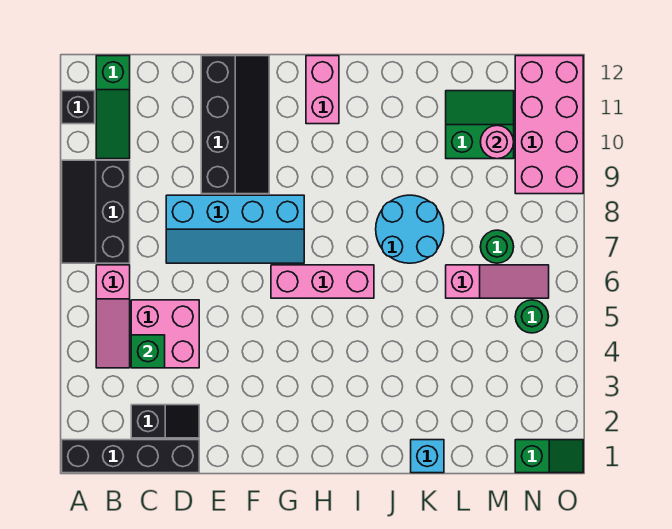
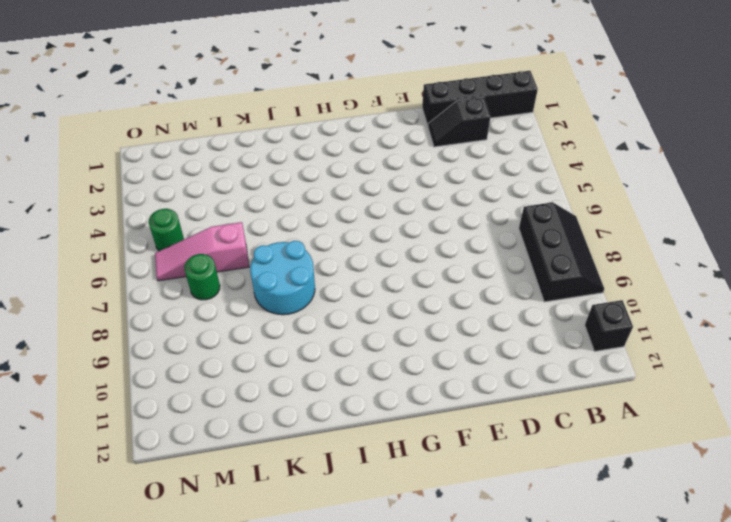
none -> pink 1x3 slope [96,265,130,368]
none -> green 1x3 slope [96,56,130,159]
none -> pink 2x2 brick [131,300,199,368]

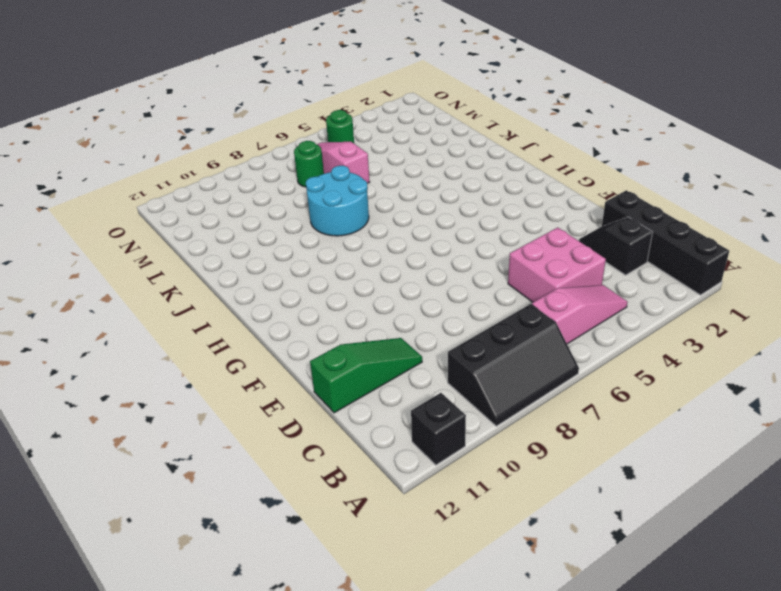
green 1x3 slope [310,338,422,413] -> green 1x3 slope moved to [96,56,130,159]
none -> cyan 2x4 slope [166,195,304,263]
none -> black 2x4 slope [201,56,269,194]
none -> pink 1x3 brick [271,265,374,298]

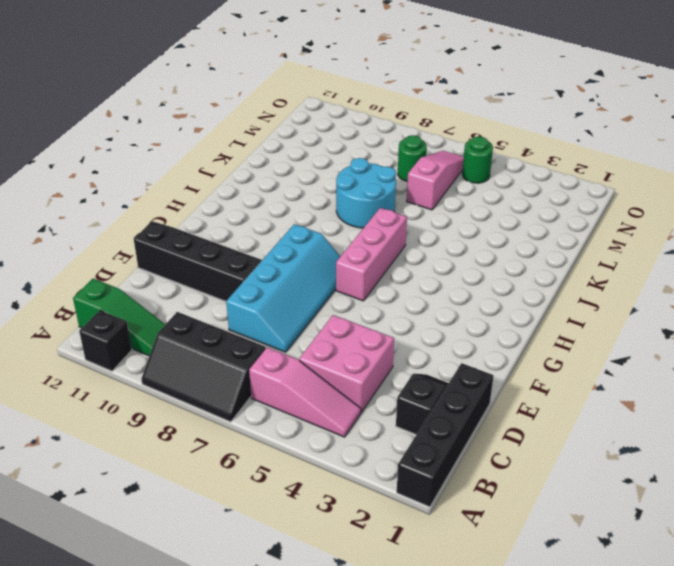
none -> pink 1x2 brick [306,56,339,124]
none -> cyan 1x1 brick [411,440,444,473]
none -> green 2x2 slope [446,91,514,159]

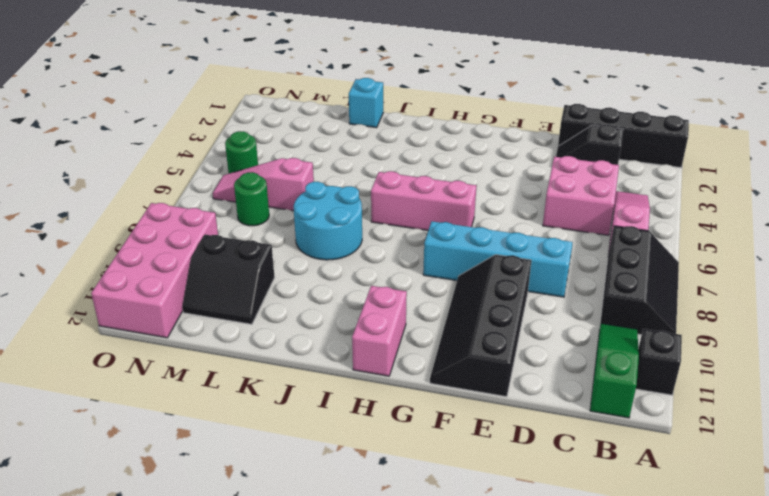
black 2x2 slope [182,235,274,324] -> green 2x2 slope [446,91,514,159]
none -> green 1x2 slope [515,440,583,473]
none -> green 1x1 brick [131,335,165,368]
none -> pink 1x1 round brick [481,125,514,159]

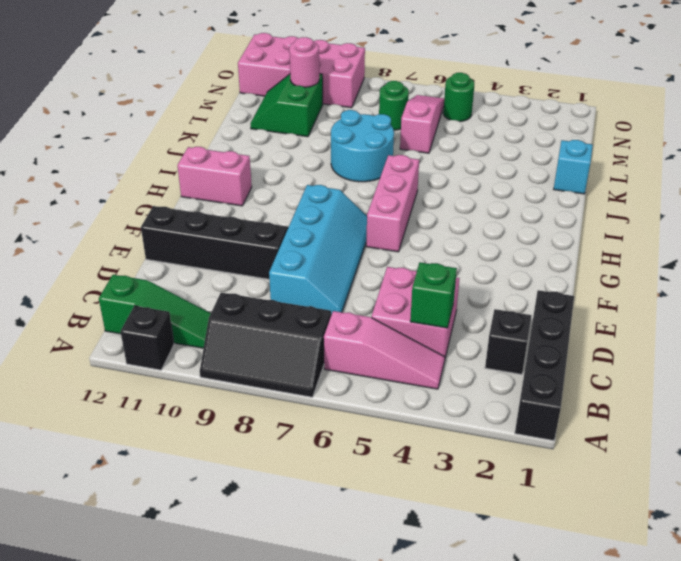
none -> green 1x2 slope [515,440,583,473]

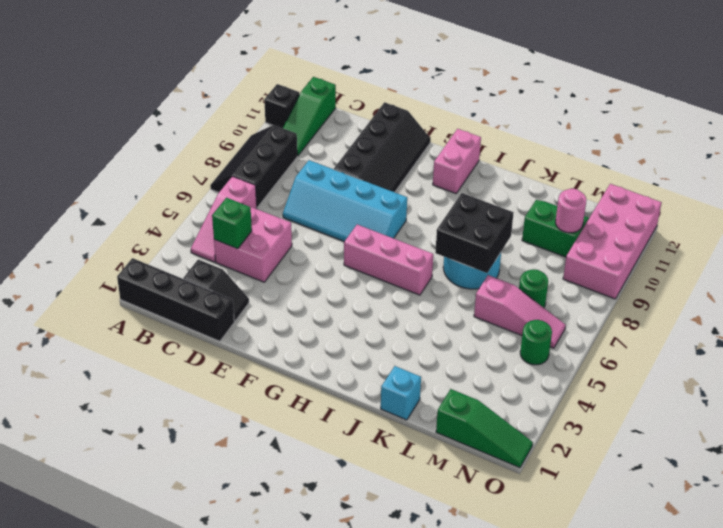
black 2x2 brick [435,193,514,273] -> none
green 1x3 slope [436,389,533,468] -> green 1x2 slope [515,440,583,473]

